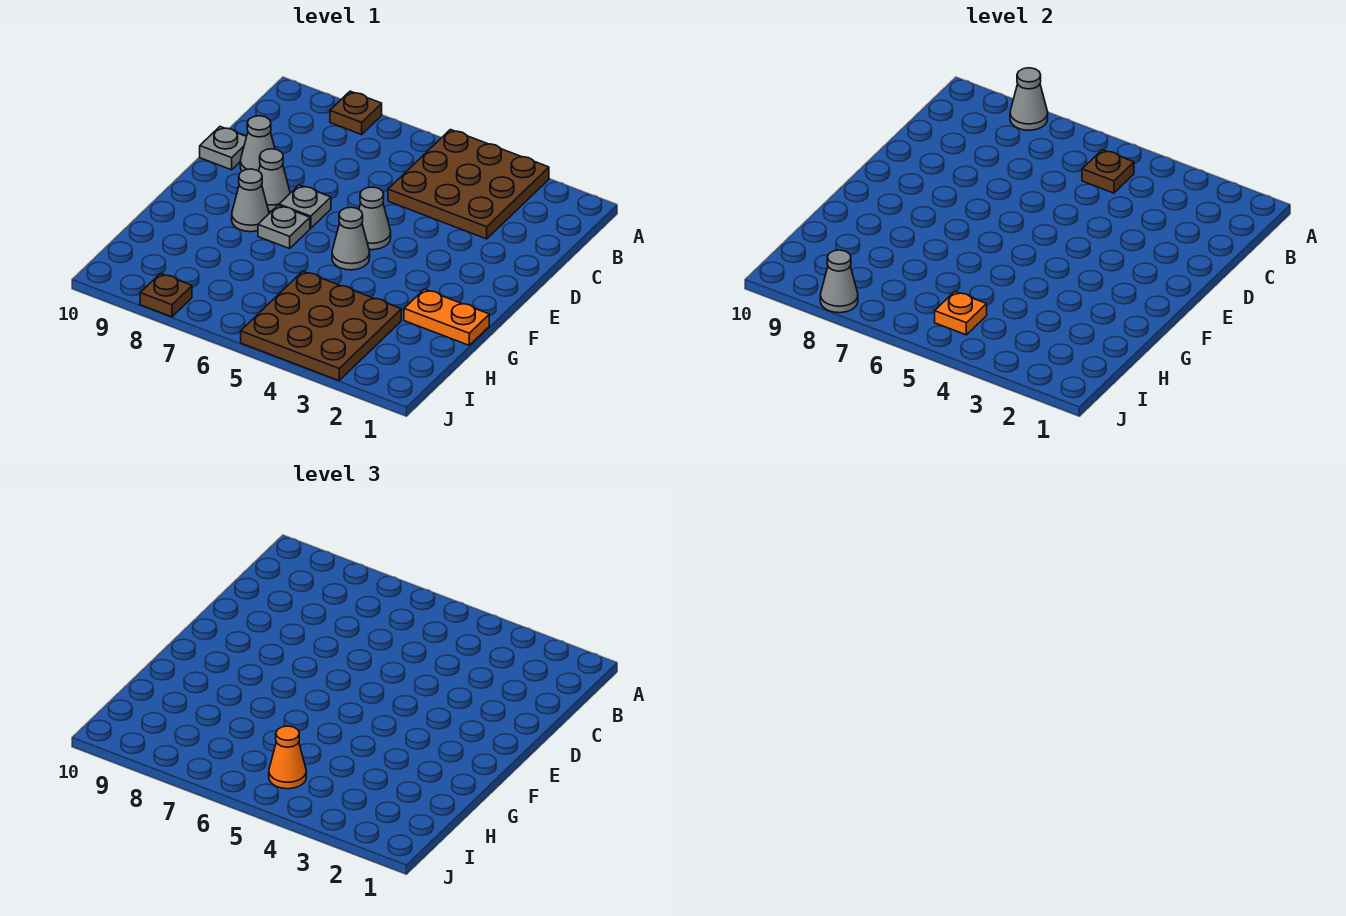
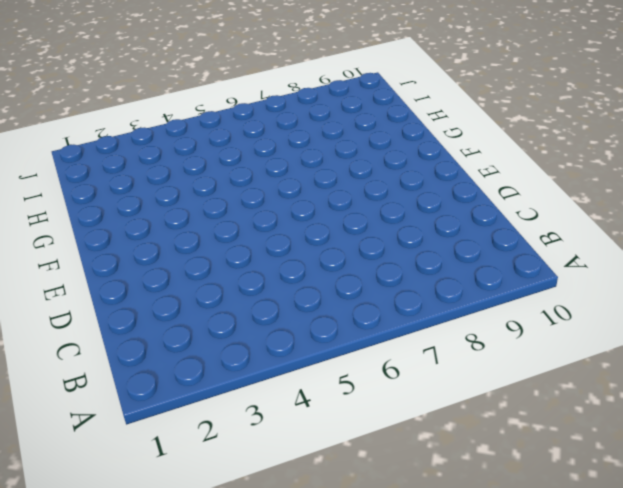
none -> brown 3x3 plate [388,130,549,239]
none -> brown 1x1 plate [330,91,382,135]
none -> grey 1x1 cone [240,116,275,171]

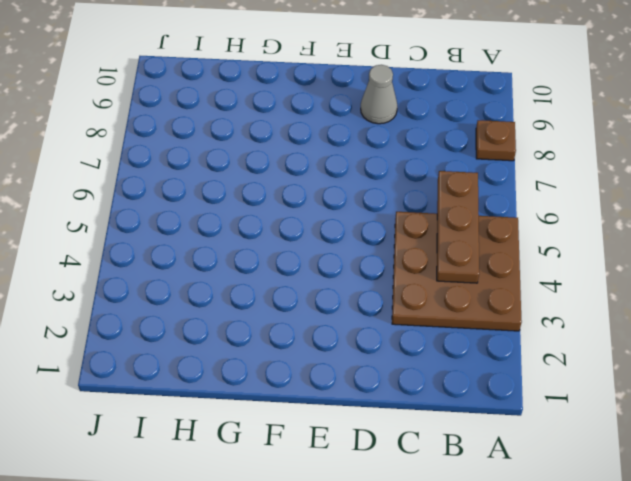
brown 1x3 plate [437,171,479,283] -> brown 1x1 plate [1082,150,1134,193]
none -> grey 1x1 plate [200,127,247,170]
none -> grey 1x1 cone [359,187,391,250]
none -> grey 1x1 plate [279,185,331,228]

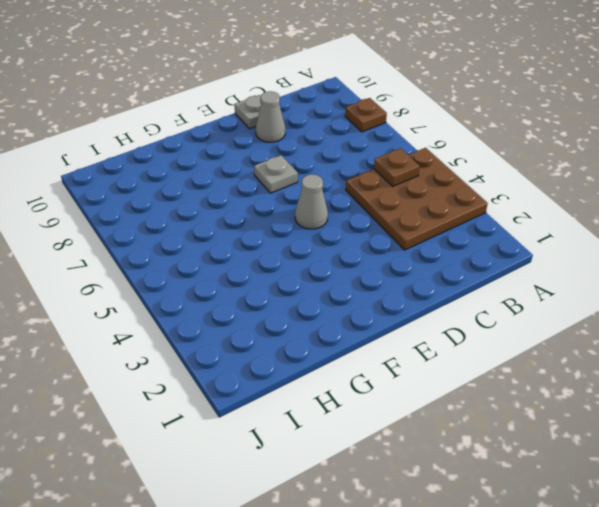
none -> grey 1x1 cone [259,149,290,211]
none -> grey 1x1 cone [332,207,370,270]
none -> grey 1x1 plate [258,205,310,249]

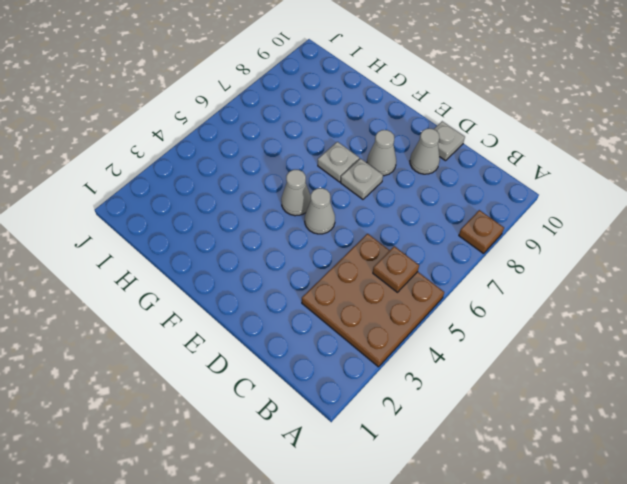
none -> grey 1x1 cone [232,169,269,232]
none -> orange 1x2 plate [404,289,489,345]
none -> brown 3x3 plate [241,271,401,381]

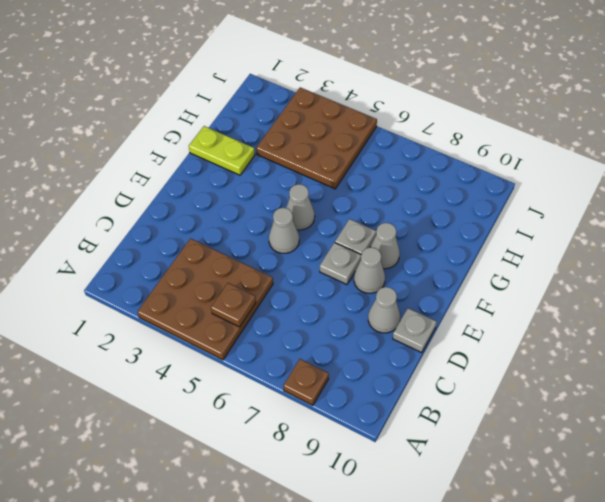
lime 1x2 plate [189,126,255,175] -> orange 1x2 plate [404,289,489,345]
none -> brown 1x1 plate [140,273,192,317]
none -> grey 1x1 cone [1010,68,1048,130]
none -> orange 1x1 plate [935,292,987,335]

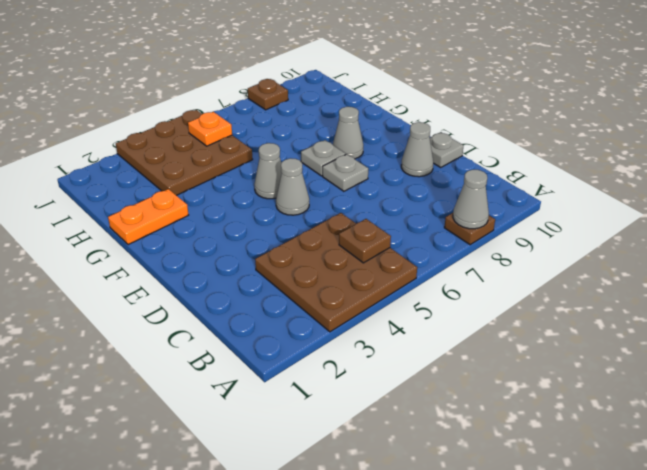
none -> grey 1x1 cone [259,149,290,211]
none -> grey 1x1 cone [820,250,858,313]
none -> orange 1x1 cone [269,726,306,789]

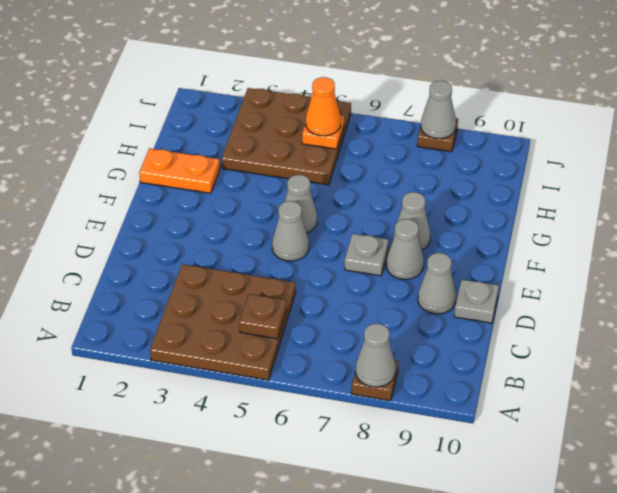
none -> grey 1x1 plate [258,205,310,249]

